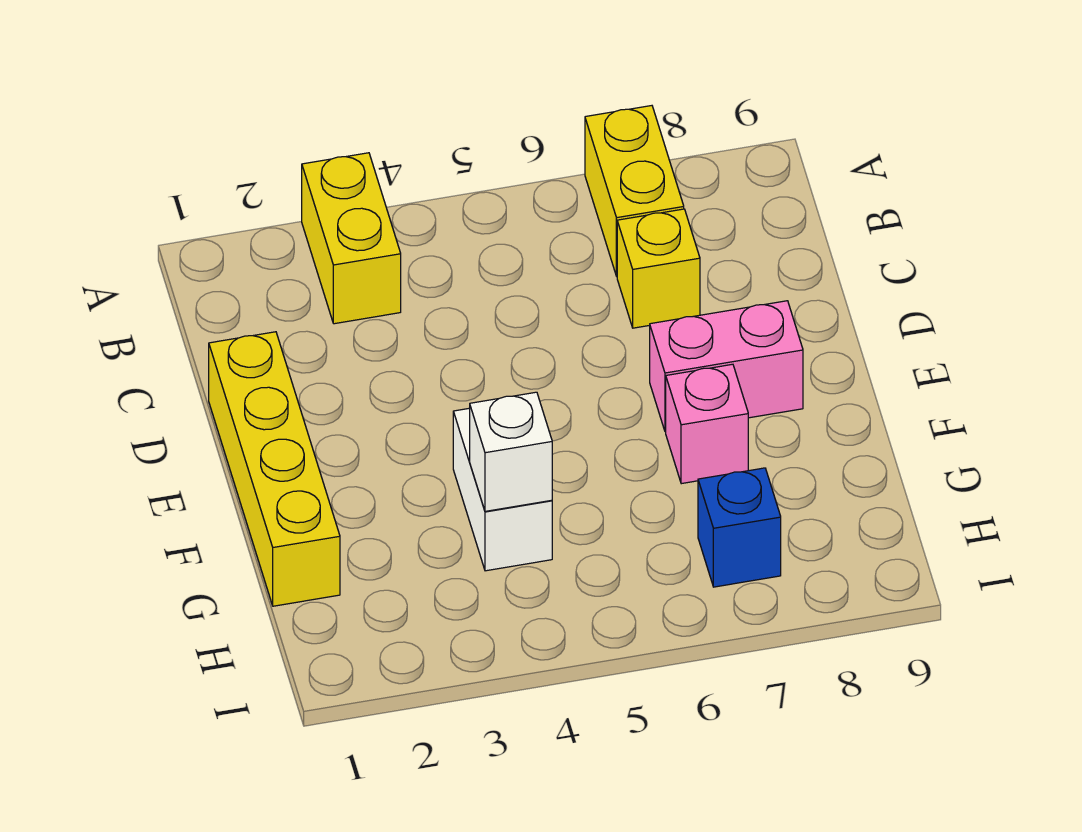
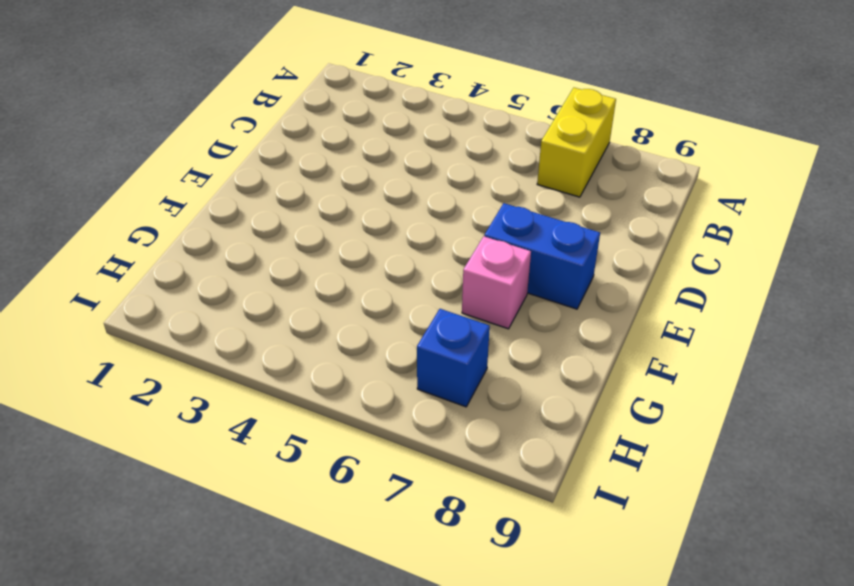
blue 1x2 brick [484,203,600,309] -> pink 1x2 brick [650,301,803,432]
none -> yellow 1x2 brick [302,153,401,324]
none -> yellow 1x1 brick [617,209,700,328]

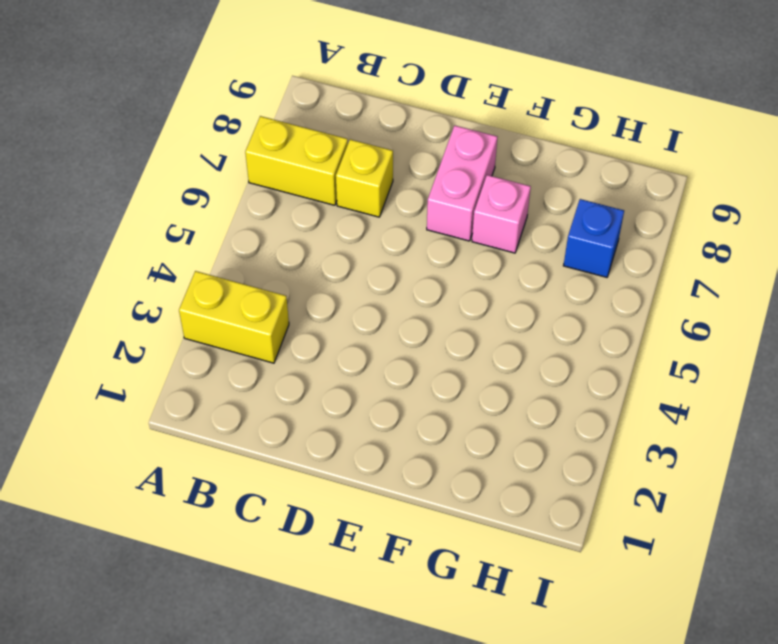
none -> yellow 1x4 brick [209,332,340,606]
none -> white 1x2 brick [453,408,552,571]

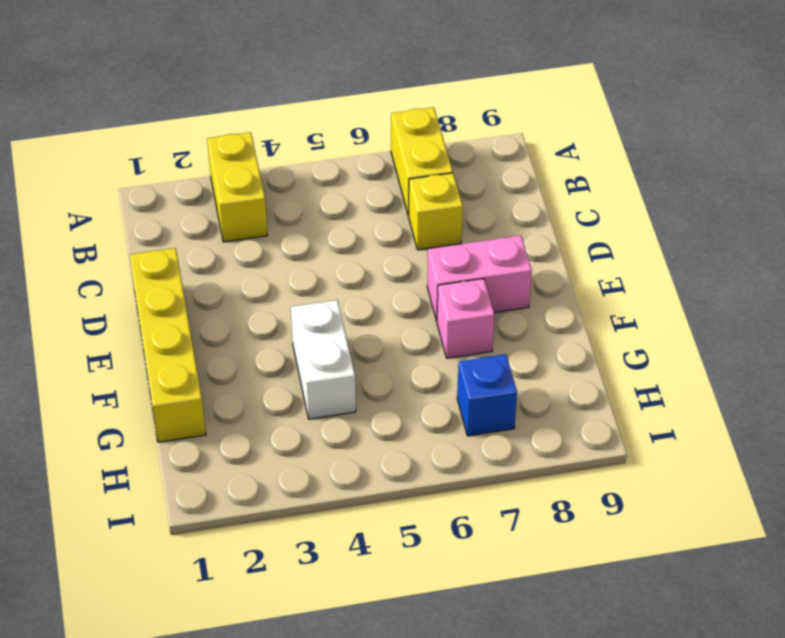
none -> white 1x1 brick [470,392,552,511]

